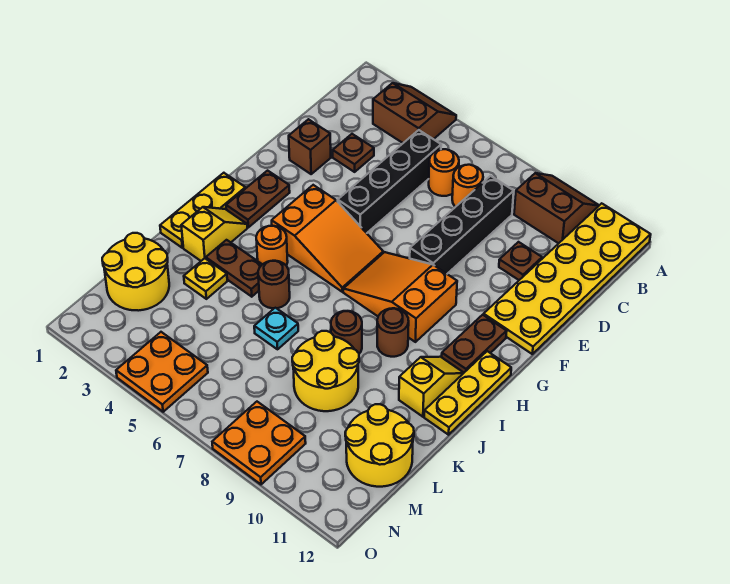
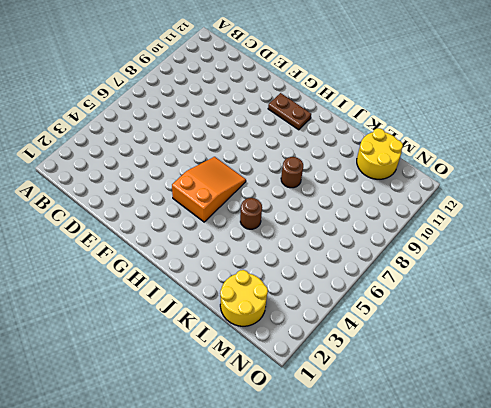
none -> brown 2x2 slope [373,83,456,143]
none -> brown 2x2 slope [514,173,599,243]
none -> yellow 2x6 plate [484,203,651,354]
none -> black 1x4 brick [338,130,441,233]

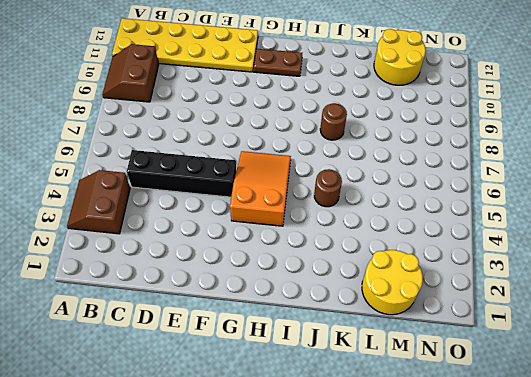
none -> orange 1x1 round brick [429,149,459,196]
none -> orange 1x1 round brick [452,165,483,207]
none -> black 1x4 brick [410,176,514,274]
none -> brown 1x1 plate [333,134,374,172]

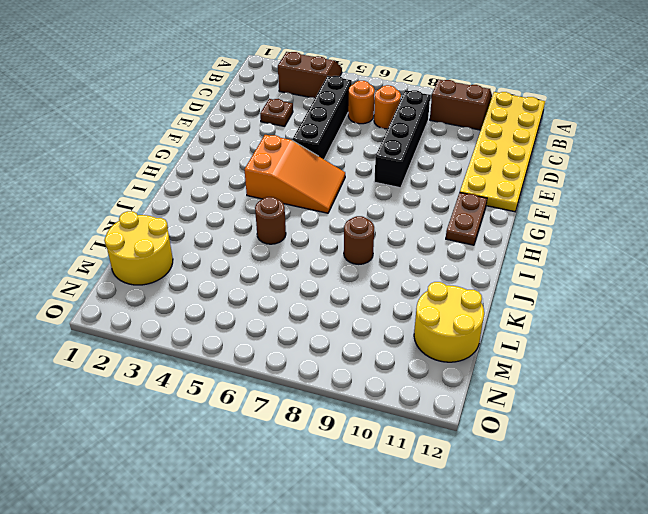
none -> brown 1x1 plate [499,242,542,280]
none -> brown 1x1 brick [289,119,331,174]
none -> brown 1x2 plate [226,171,290,227]
none -> orange 2x3 slope [343,252,457,342]

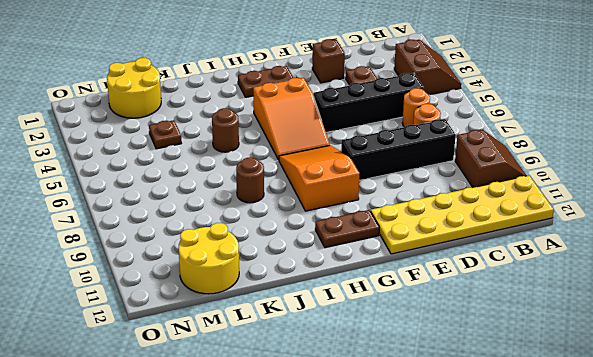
brown 1x1 plate [149,120,182,149] -> brown 1x1 plate moved to [499,242,542,280]
none -> yellow 1x3 plate [160,173,245,248]
none -> yellow 1x3 plate [424,351,511,435]
none -> yellow 1x2 slope [181,207,247,261]
none -> orange 1x1 round brick [256,226,288,266]

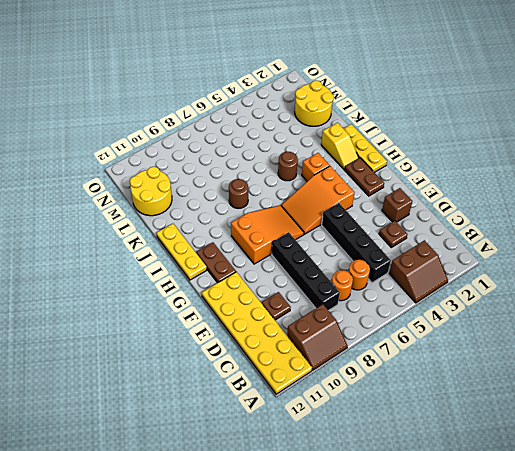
orange 1x1 brick [302,153,330,181] -> orange 1x1 round brick [256,226,288,266]
none -> brown 1x1 round brick [377,308,409,357]
none -> yellow 1x2 slope [399,357,464,417]
none -> brown 1x2 plate [206,240,262,297]
none -> yellow 1x1 plate [184,258,227,299]

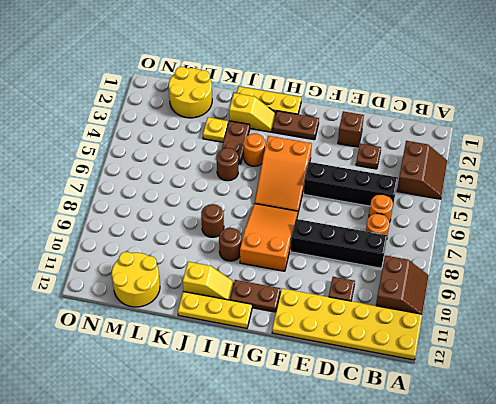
none -> cyan 1x1 plate [254,308,298,349]
none -> yellow 2x2 round brick [292,331,359,411]
none -> orange 2x2 plate [116,332,208,412]
none -> orange 2x2 plate [212,402,306,484]

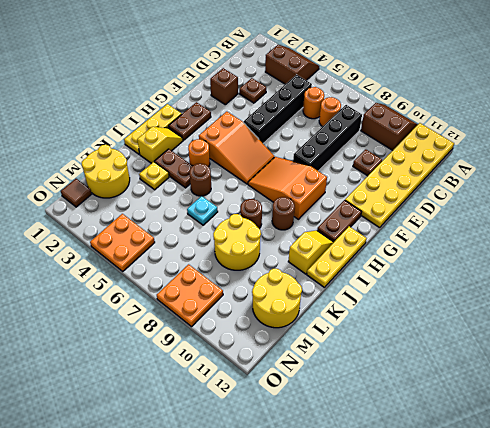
brown 1x1 tile [61,179,92,207] -> none

